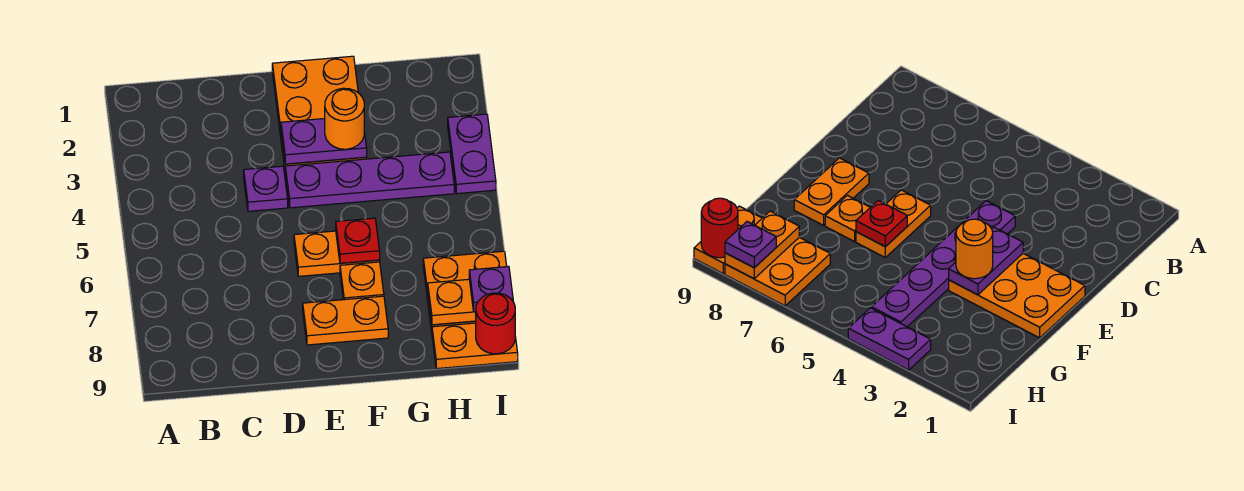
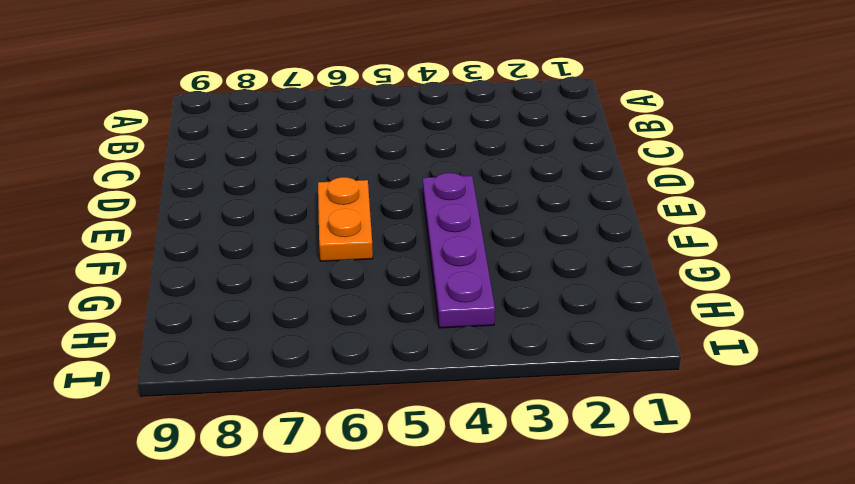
none -> purple 1x1 plate [244,166,288,211]
none -> orange 2x3 plate [272,56,367,168]
none -> orange 1x2 plate [303,296,388,345]

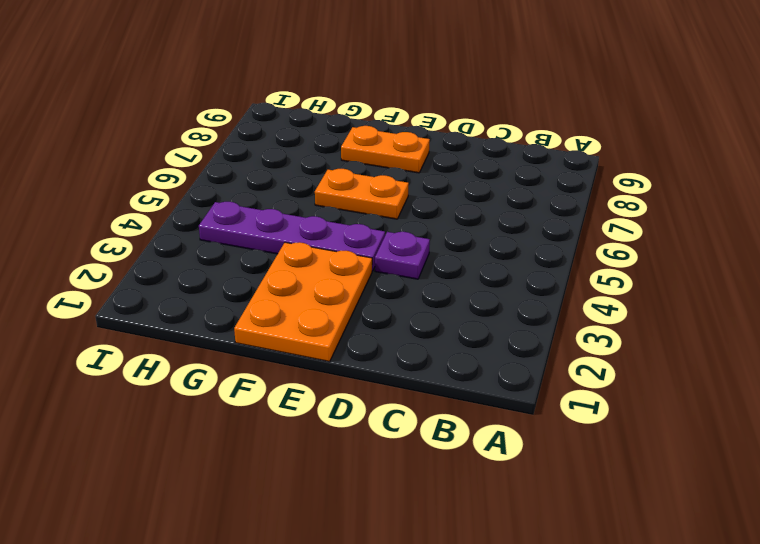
none -> orange 1x1 plate [340,262,384,300]
none -> orange 2x2 plate [423,251,507,331]
none -> orange 1x2 plate [432,323,518,369]

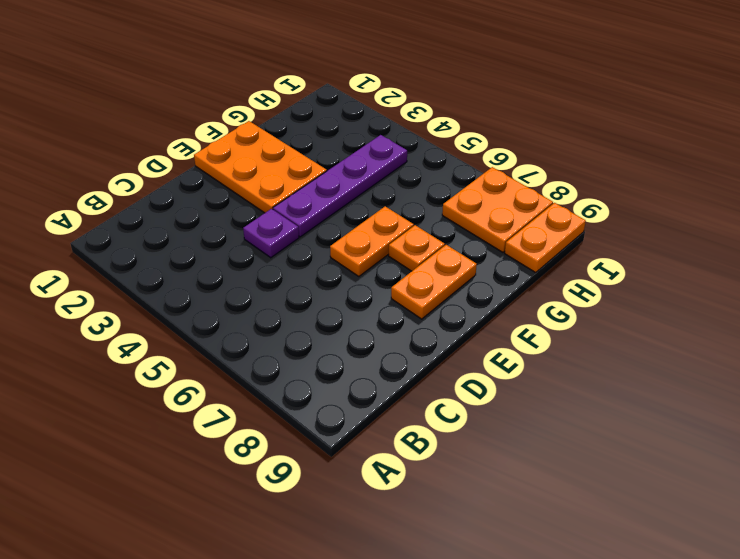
none -> purple 1x2 plate [448,114,496,194]
none -> purple 1x2 plate [281,119,367,164]
none -> red 1x1 plate [336,218,380,263]

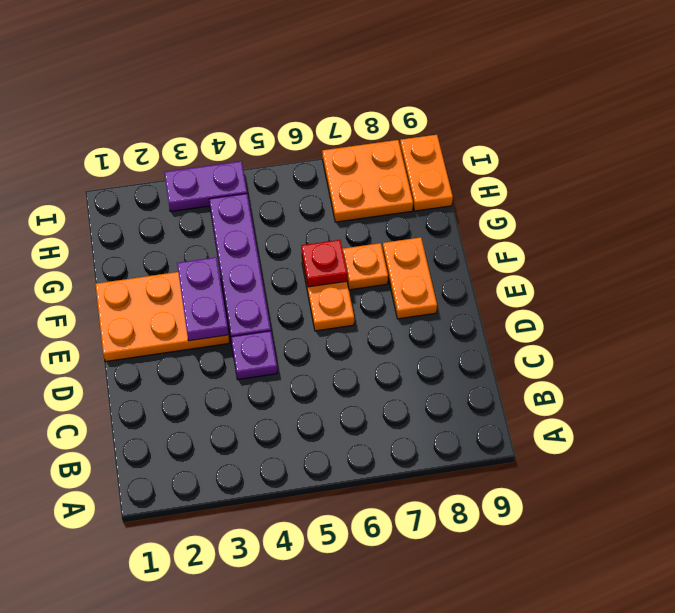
none -> orange 1x2 plate [428,279,476,325]
none -> red 1x1 round brick [476,293,515,354]
none -> orange 1x1 round brick [325,88,364,149]

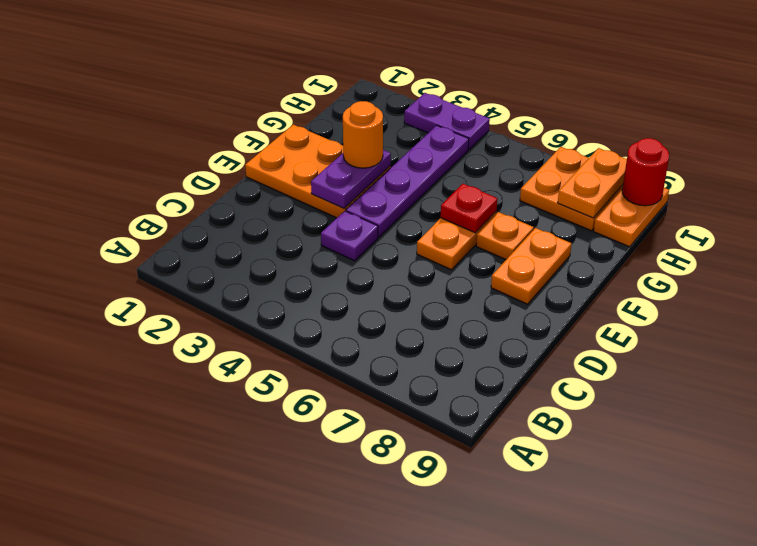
none -> purple 1x1 plate [469,267,513,312]

